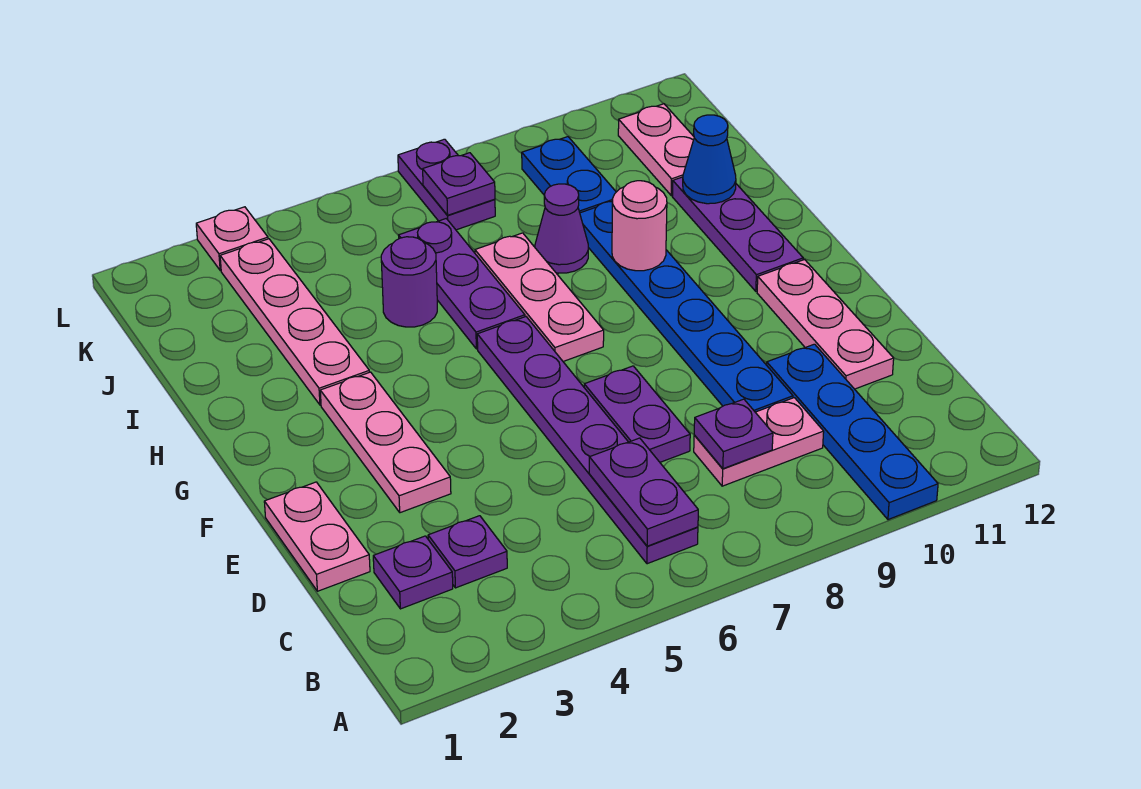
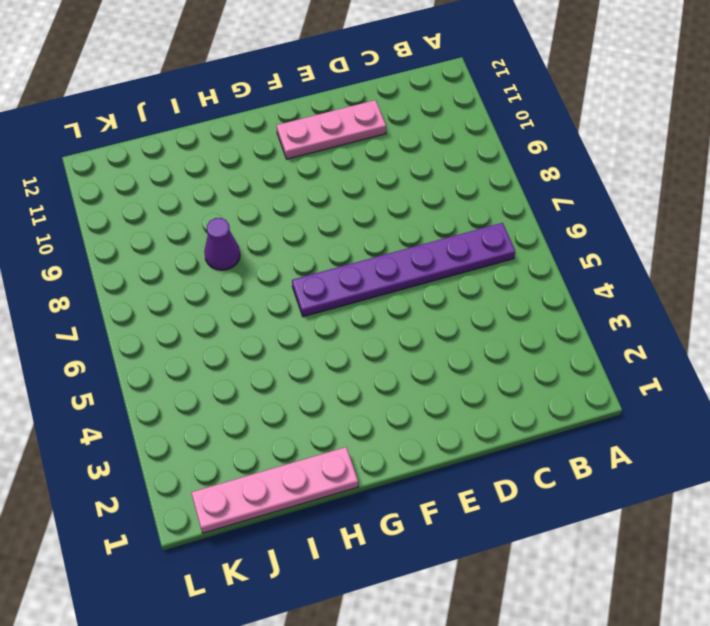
pink 1x4 plate [191,447,358,533] -> pink 1x4 plate moved to [220,239,369,405]
none -> blue 1x4 plate [767,344,938,520]
none -> purple 1x1 plate [373,536,453,609]
none -> purple 1x1 plate [428,516,507,588]

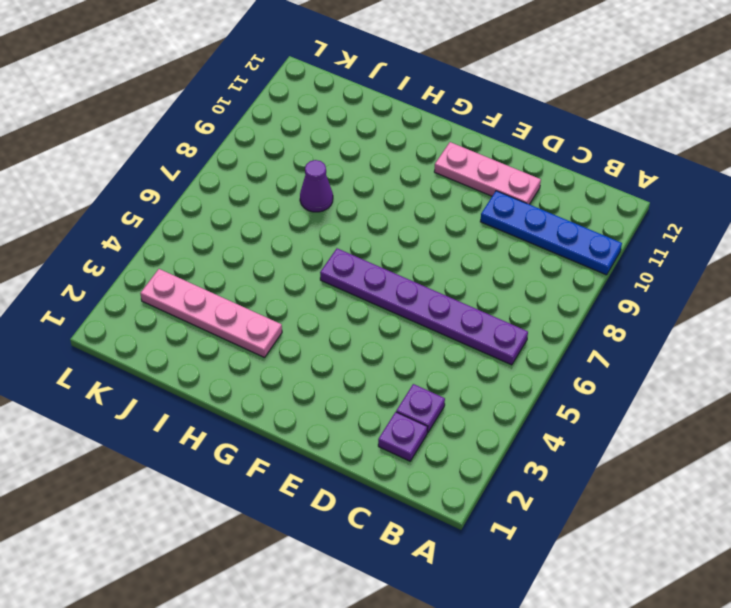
none -> pink 1x2 plate [694,398,824,486]
none -> pink 1x2 plate [264,482,370,591]
none -> purple 1x2 plate [584,366,690,462]

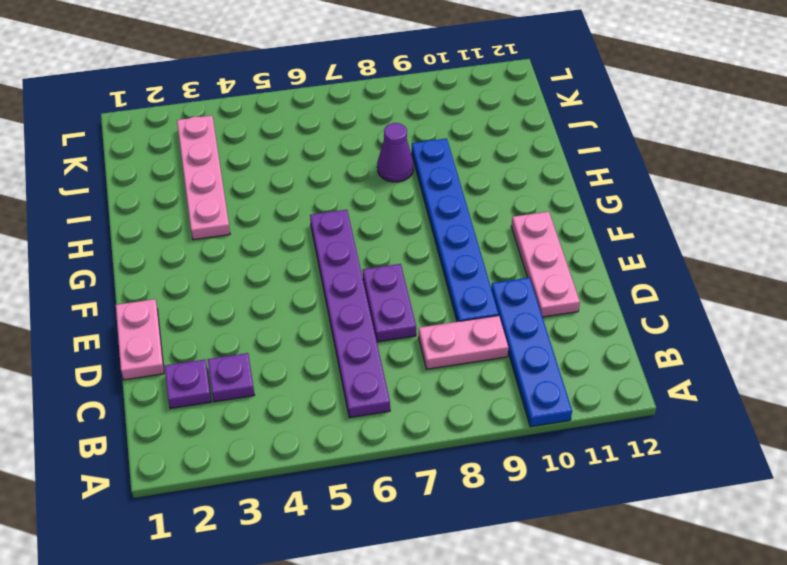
none -> pink 1x3 plate [320,372,451,513]
none -> pink 1x3 plate [475,233,604,361]
none -> purple 1x3 plate [672,177,803,291]

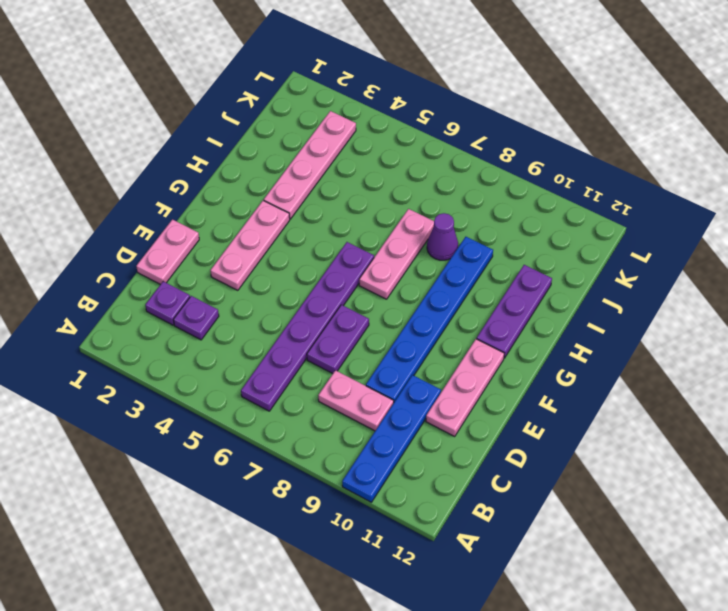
none -> purple 1x3 plate [398,219,525,349]
none -> purple 1x1 round brick [381,237,437,327]
none -> blue 1x2 plate [522,137,616,213]

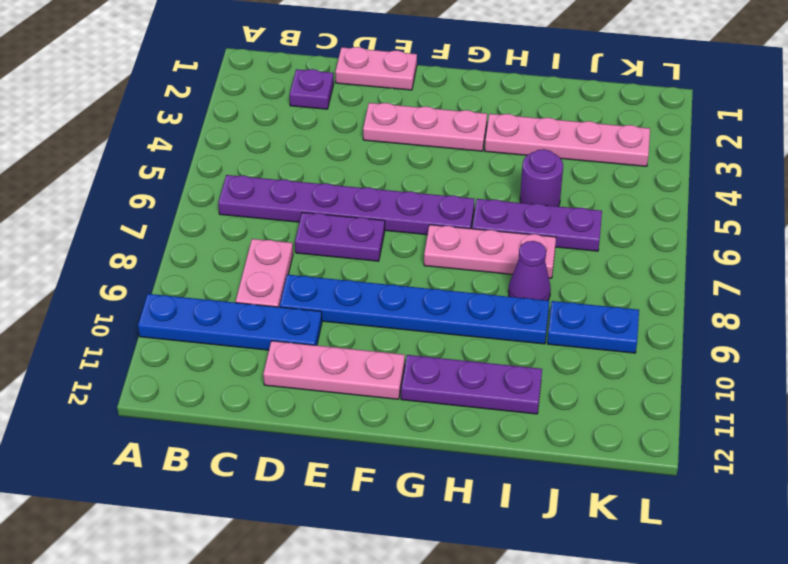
none -> purple 1x1 plate [428,516,507,588]
none -> pink 1x2 plate [618,104,694,196]
none -> purple 1x2 plate [398,139,495,230]

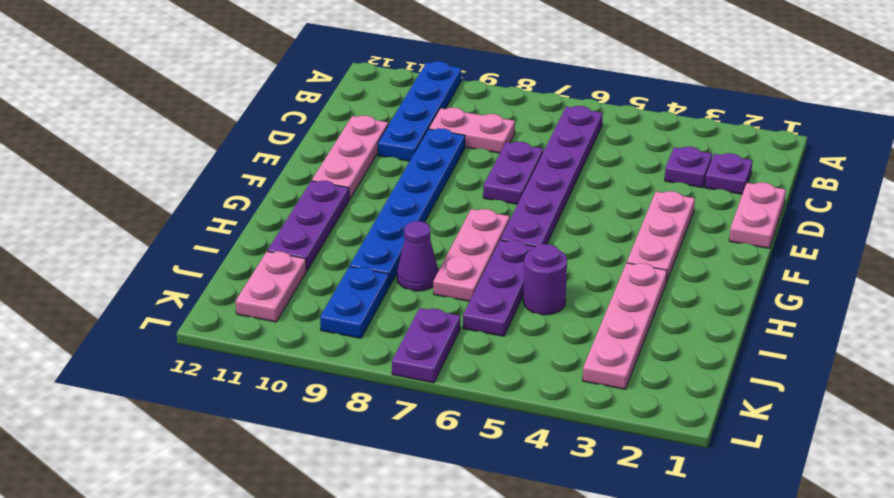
none -> pink 1x1 plate [196,207,268,270]
none -> purple 1x2 plate [589,438,698,546]
none -> purple 1x1 plate [694,399,773,469]

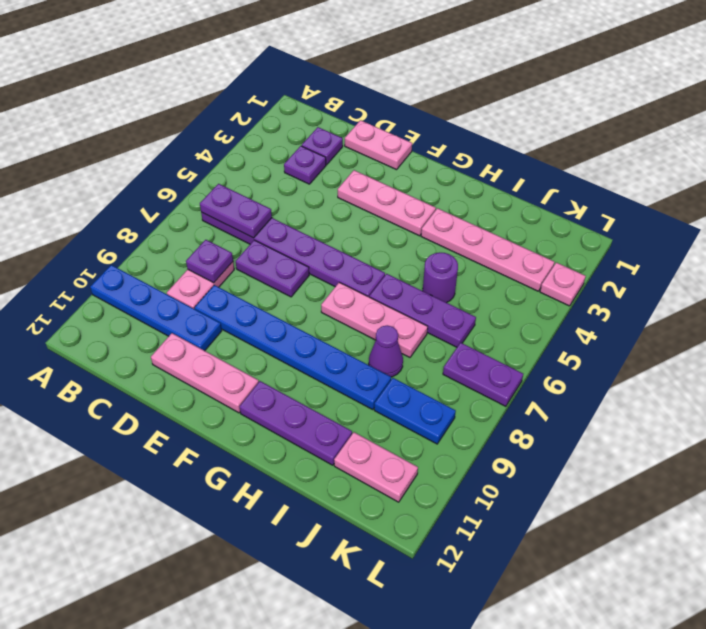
none -> pink 1x1 round brick [612,181,667,271]
none -> blue 1x1 cone [683,115,736,204]
none -> purple 1x1 plate [423,153,495,215]

